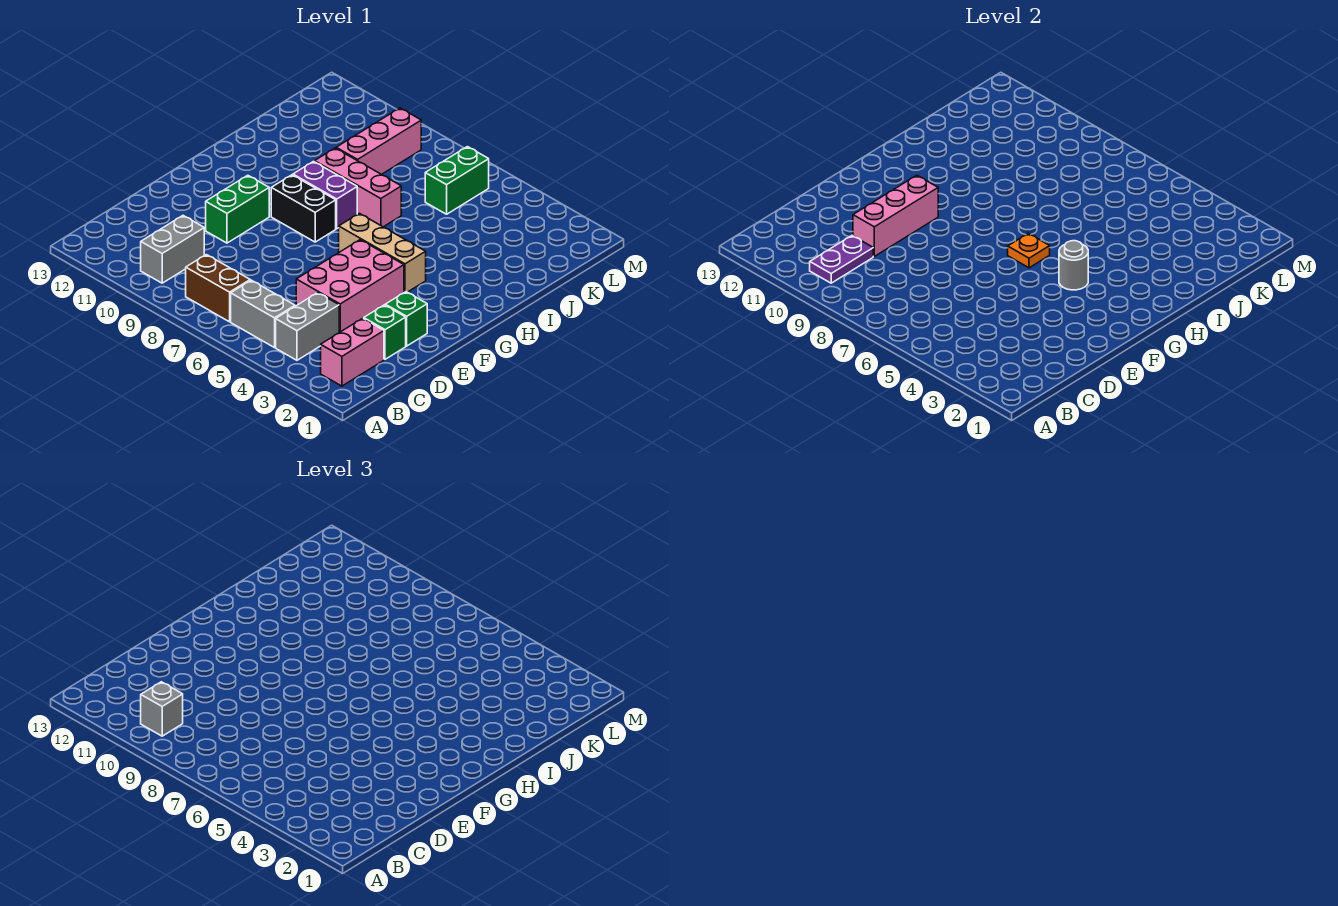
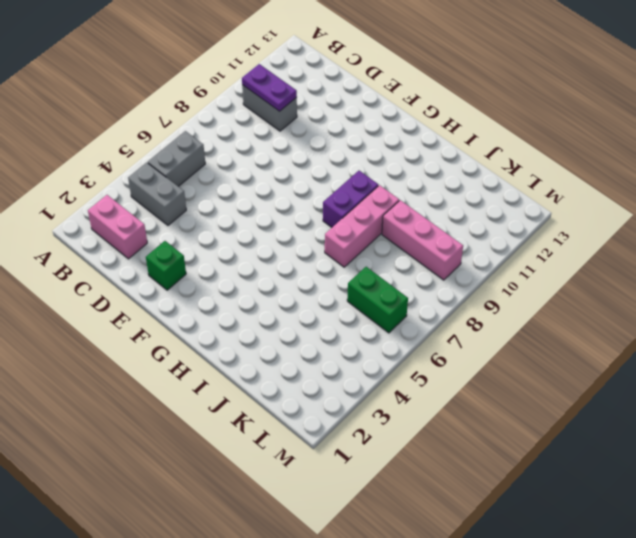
none -> brown 1x2 brick [186,255,250,322]
none -> green 1x1 brick [364,305,406,359]
none -> pink 2x3 brick [296,240,404,332]

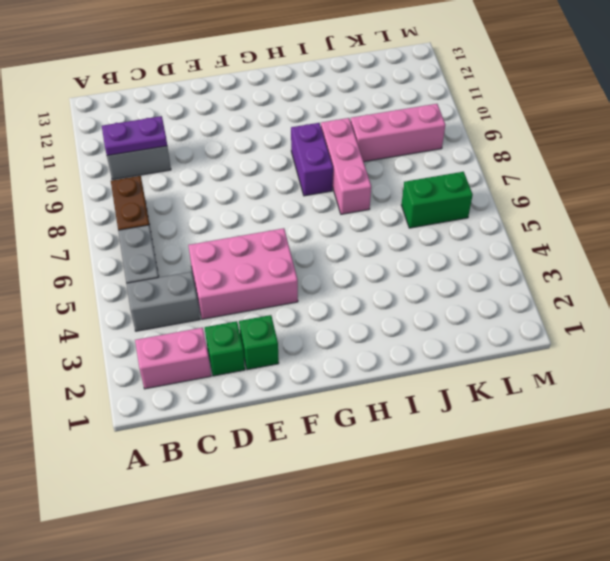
none -> green 1x2 brick [206,175,269,243]
none -> tan 1x3 brick [339,213,426,292]
none -> black 1x2 brick [271,175,336,242]

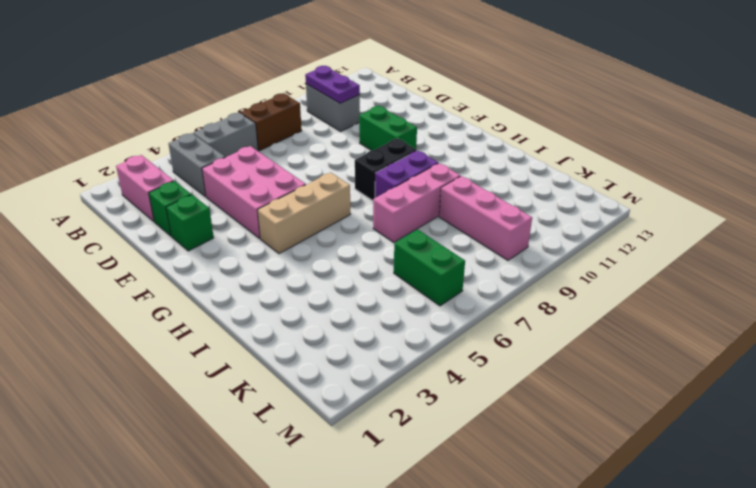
none -> pink 1x3 brick [853,175,938,256]
none -> grey 1x1 round brick [1059,241,1088,290]
none -> orange 1x1 plate [1008,233,1050,268]

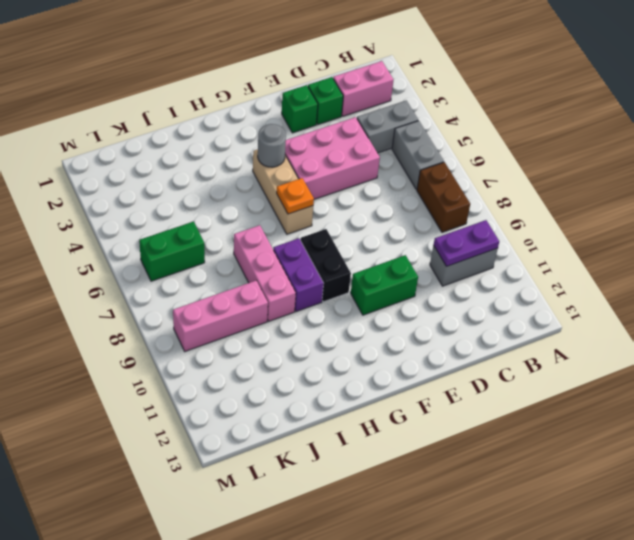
none -> pink 1x3 brick [853,175,938,256]
none -> grey 1x1 brick [141,682,183,736]

